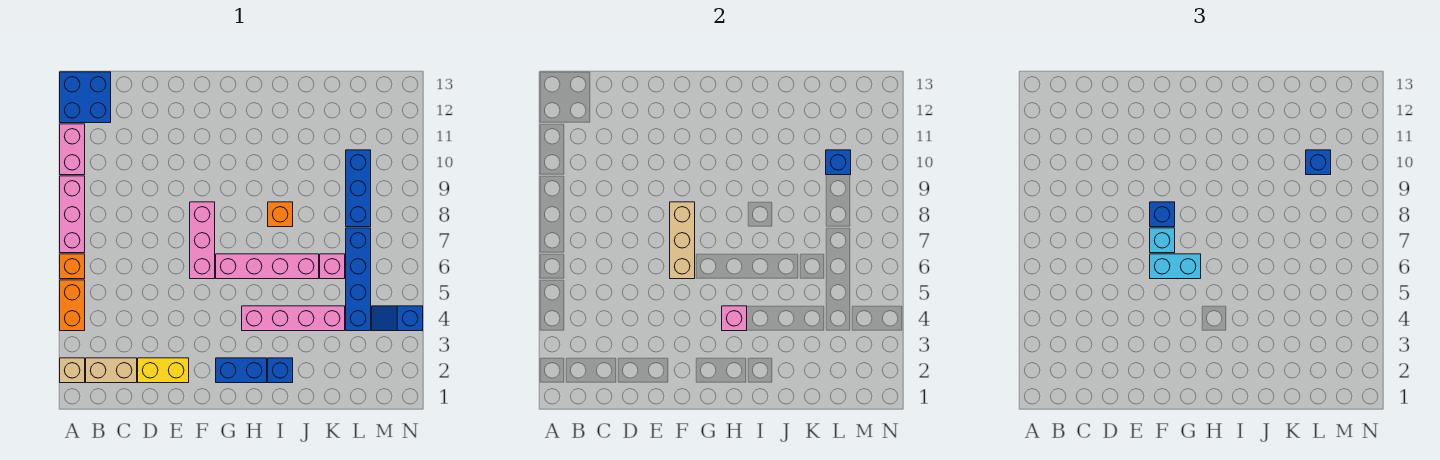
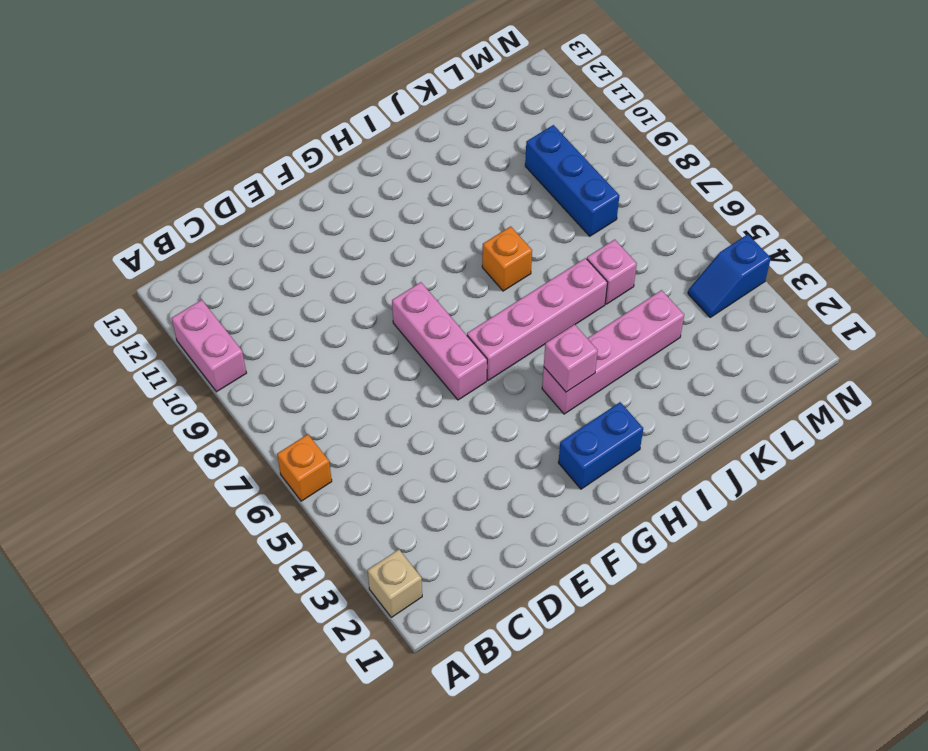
none -> orange 1x2 brick [60,280,85,331]
none -> pink 1x3 brick [60,176,85,253]
none -> blue 2x2 brick [60,72,111,123]

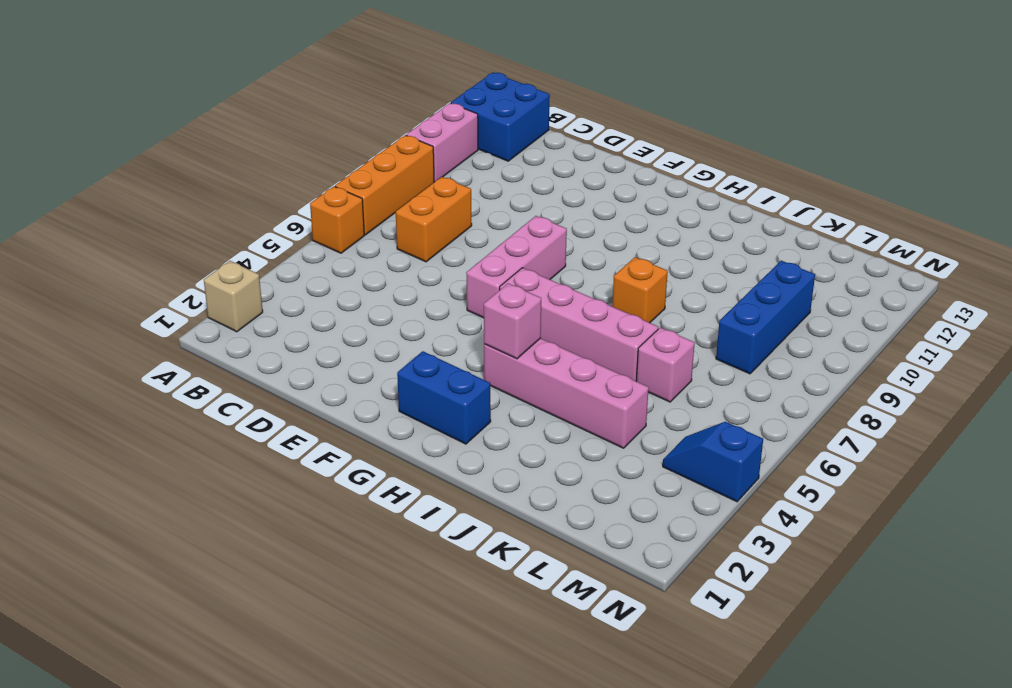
orange 1x3 brick [335,135,434,235] -> pink 1x3 brick [60,176,85,253]
orange 1x2 brick [396,177,472,262] -> orange 1x2 brick moved to [60,280,85,331]
none -> tan 1x2 brick [86,358,137,383]
none -> yellow 1x2 brick [138,358,189,383]
none -> blue 1x1 brick [268,358,293,383]

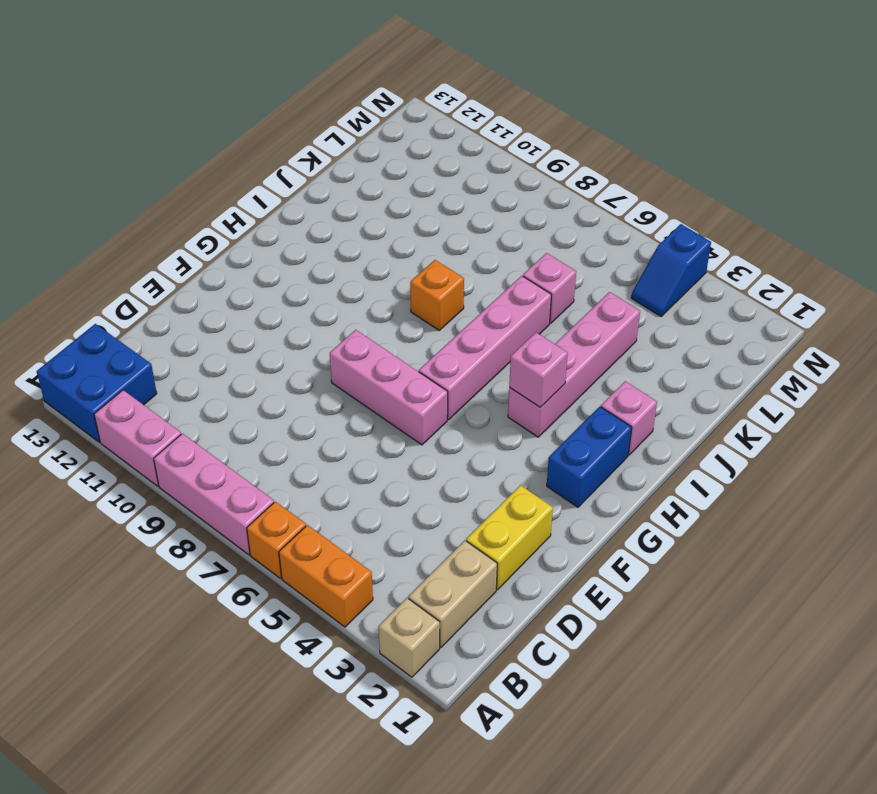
pink 1x1 brick [601,381,657,455] -> blue 1x1 brick [268,358,293,383]
none -> blue 1x4 brick [346,228,371,331]
none -> blue 1x3 brick [346,150,371,227]
none -> tan 1x3 brick [670,202,695,279]

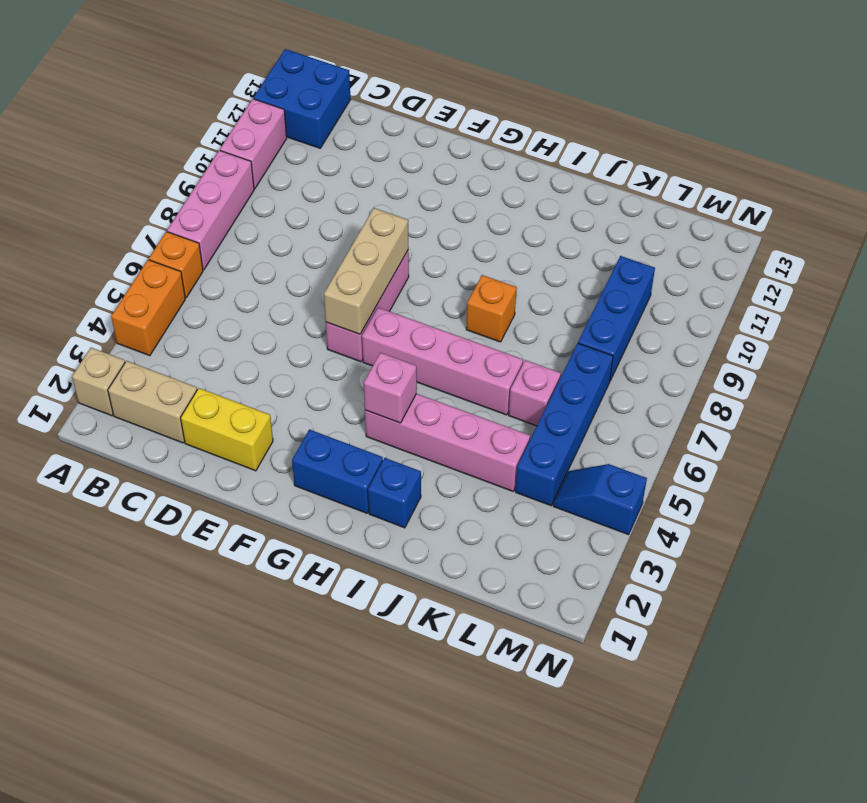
none -> blue 1x1 brick [826,150,851,175]
none -> cyan 1x2 brick [1150,254,1201,279]
none -> cyan 1x1 brick [1150,228,1175,253]

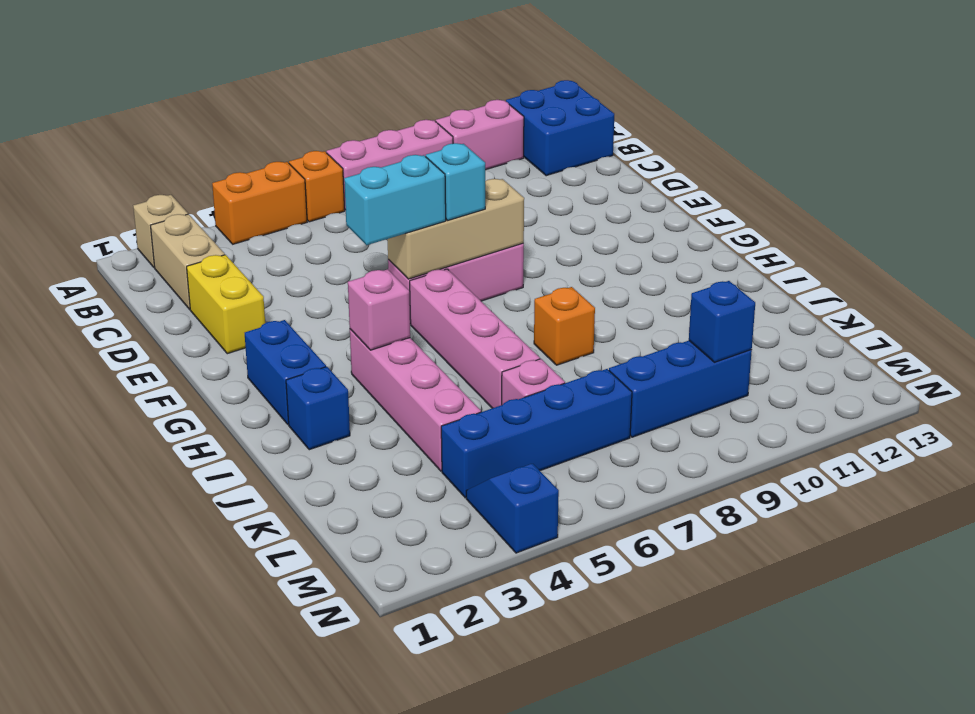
cyan 1x2 brick [344,155,446,245] -> cyan 1x2 brick turned to [1150,254,1201,279]
none -> blue 1x1 brick [1150,202,1175,227]
none -> blue 1x1 brick [1306,150,1331,175]

